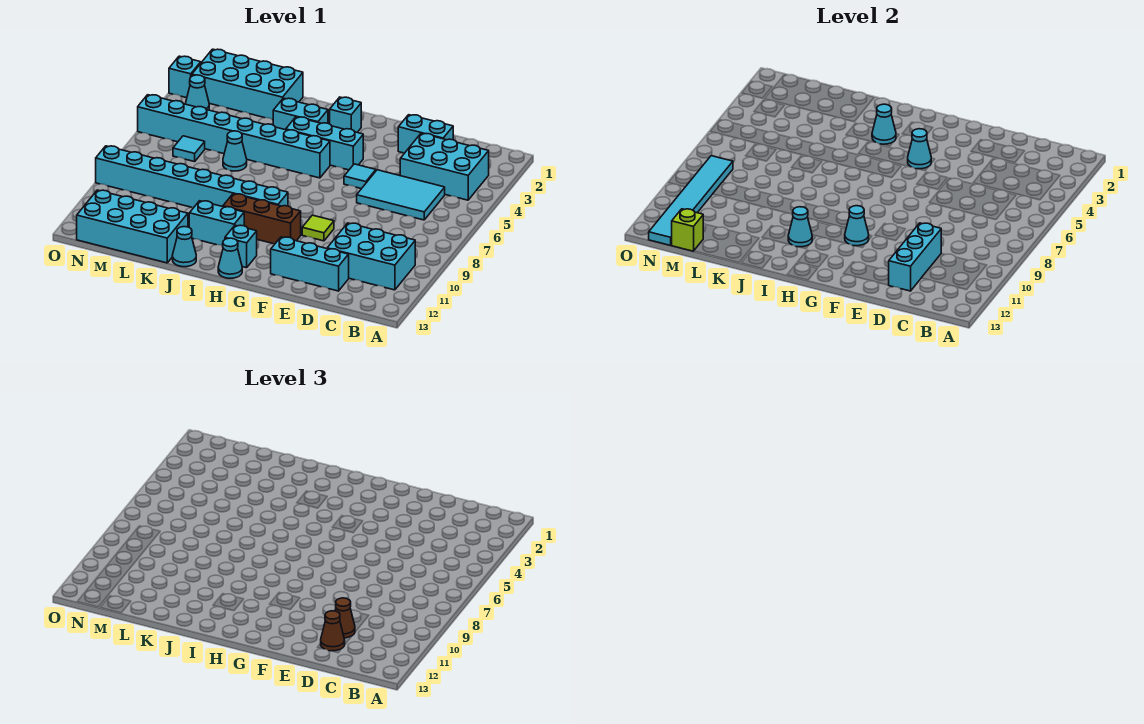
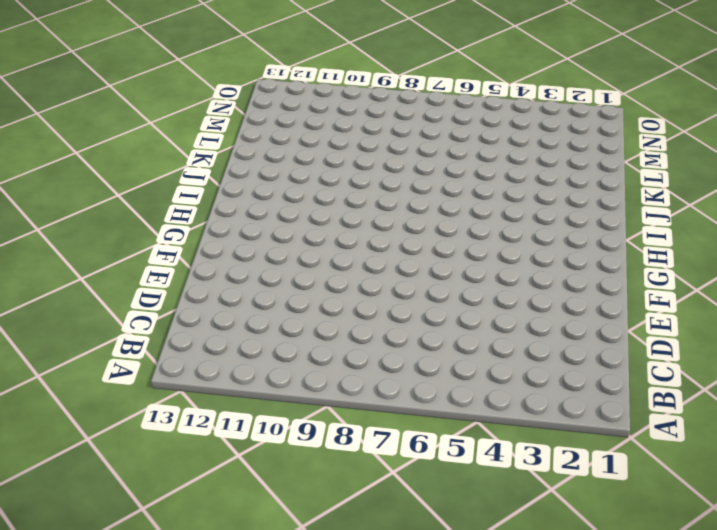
none -> cyan 2x3 brick [400,133,489,200]
none -> cyan 2x3 brick [327,223,415,290]
none -> cyan 2x3 tile [357,170,445,220]
none -> cyan 1x2 brick [398,115,453,153]

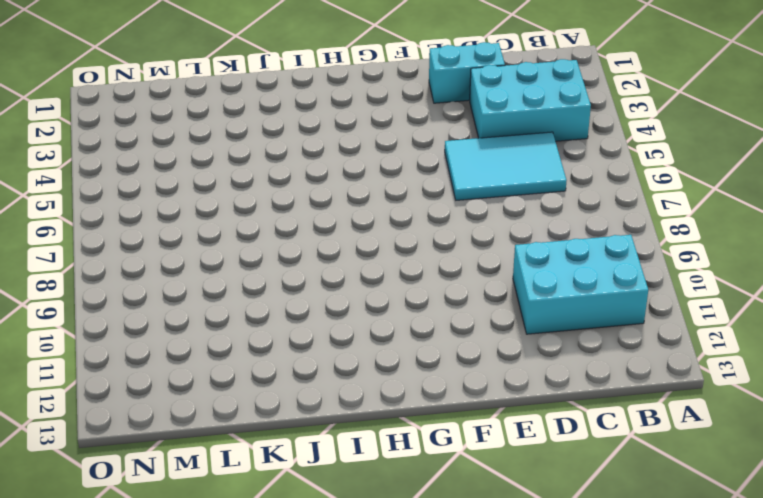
none -> cyan 1x3 brick [271,237,349,291]
none -> cyan 1x1 tile [344,164,376,189]
none -> lime 1x1 tile [302,215,334,241]
none -> cyan 1x3 brick [286,117,363,170]

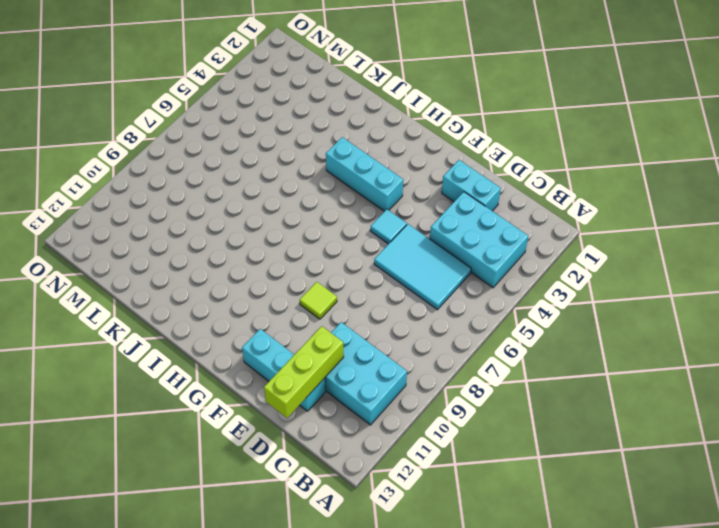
lime 1x3 brick [264,326,344,418] -> cyan 1x3 brick [889,223,941,291]
none -> brown 1x3 brick [223,194,301,244]
none -> cyan 1x1 brick [330,97,361,132]
none -> cyan 1x8 brick [138,95,330,178]
none -> cyan 1x8 brick [96,146,288,208]

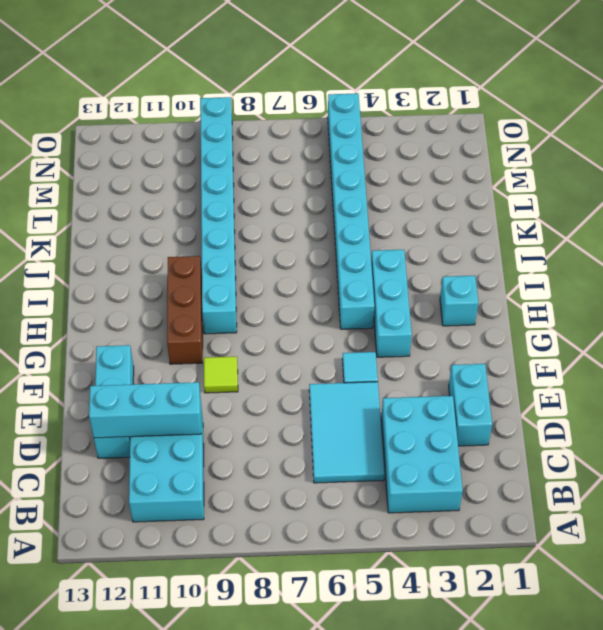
none -> cyan 1x1 brick [225,225,257,268]
none -> cyan 1x1 cone [218,238,242,278]
none -> cyan 1x2 brick [273,98,328,130]
none -> cyan 1x2 brick [189,201,244,246]

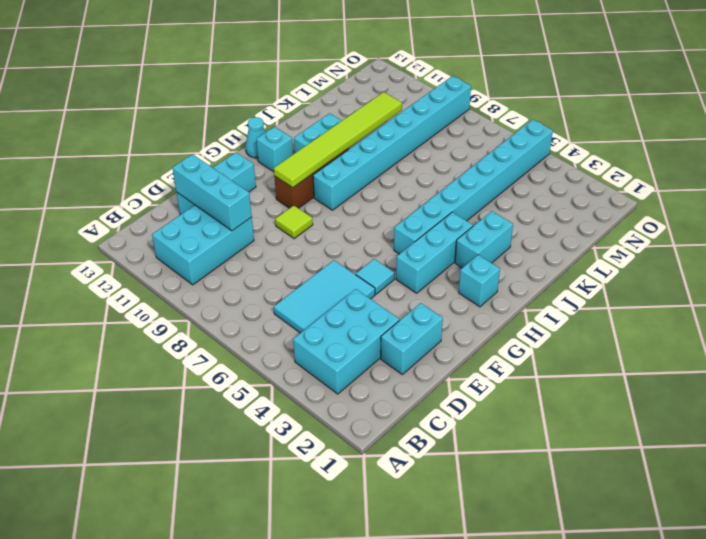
lime 1x6 tile [274,92,402,188] -> cyan 1x1 cone [845,206,869,246]
none -> cyan 1x1 cone [172,227,196,267]
none -> cyan 2x4 brick [192,49,303,120]
none -> cyan 1x1 cone [223,131,247,171]
none -> cyan 2x4 brick [77,190,188,263]

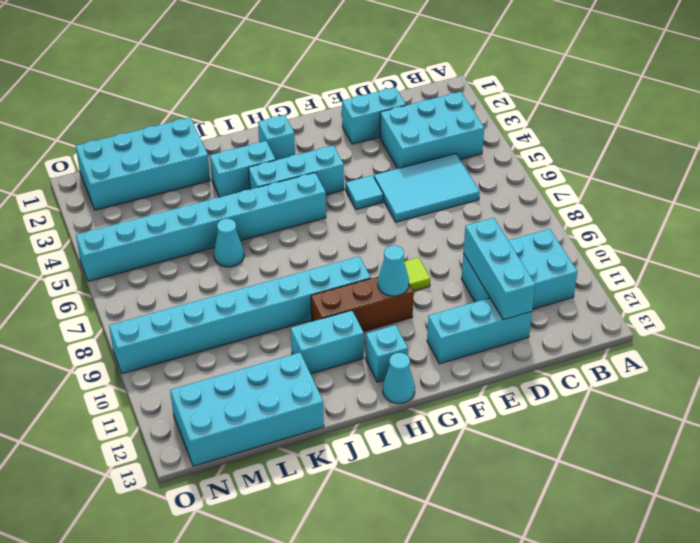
none -> cyan 1x1 cone [172,227,196,267]
none -> cyan 1x1 tile [173,136,205,162]
none -> cyan 1x1 cone [185,75,209,110]
none -> cyan 1x1 brick [169,56,201,98]

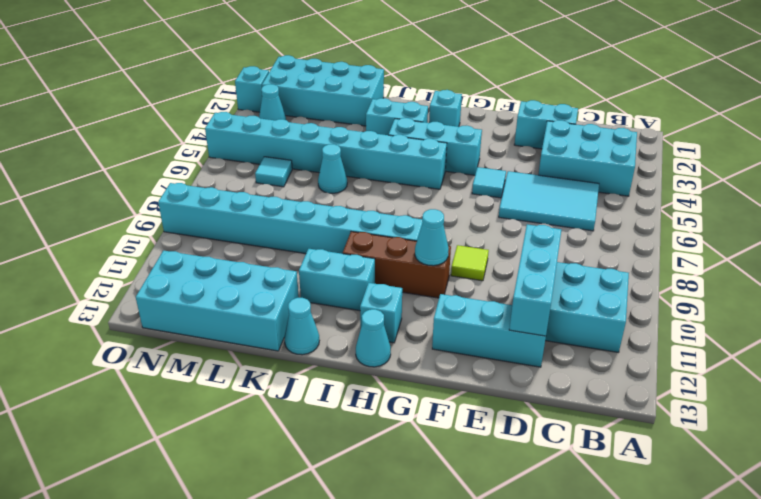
none -> cyan 1x1 cone [908,129,931,169]
none -> cyan 1x1 cone [872,104,896,144]
none -> cyan 1x1 cone [788,207,812,247]
none -> lime 1x1 brick [671,209,703,251]

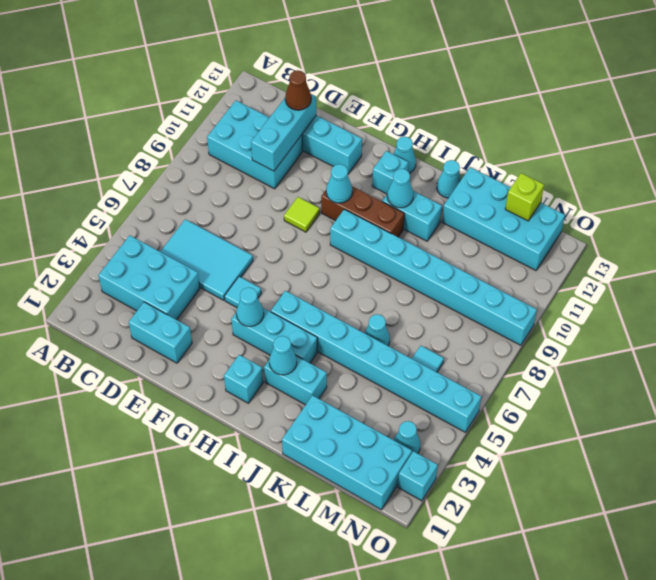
none -> cyan 1x6 tile [649,156,733,245]
none -> brown 1x1 cone [335,598,355,638]

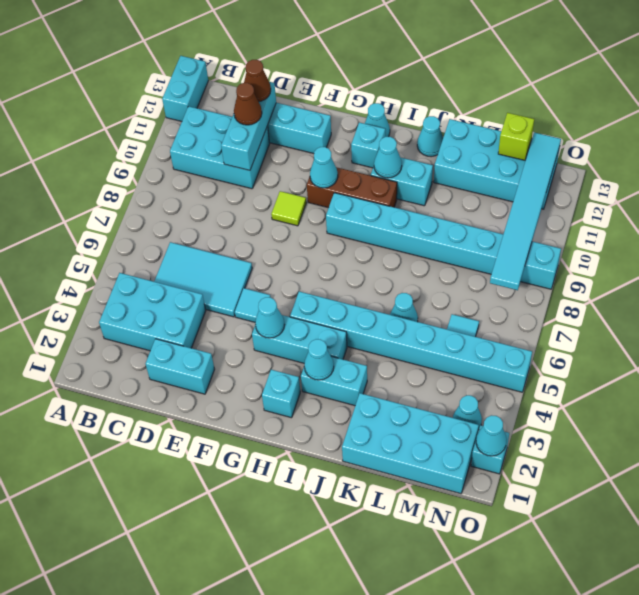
cyan 1x2 brick [162,56,208,121] -> none
cyan 1x1 cone [476,415,507,456] -> none

